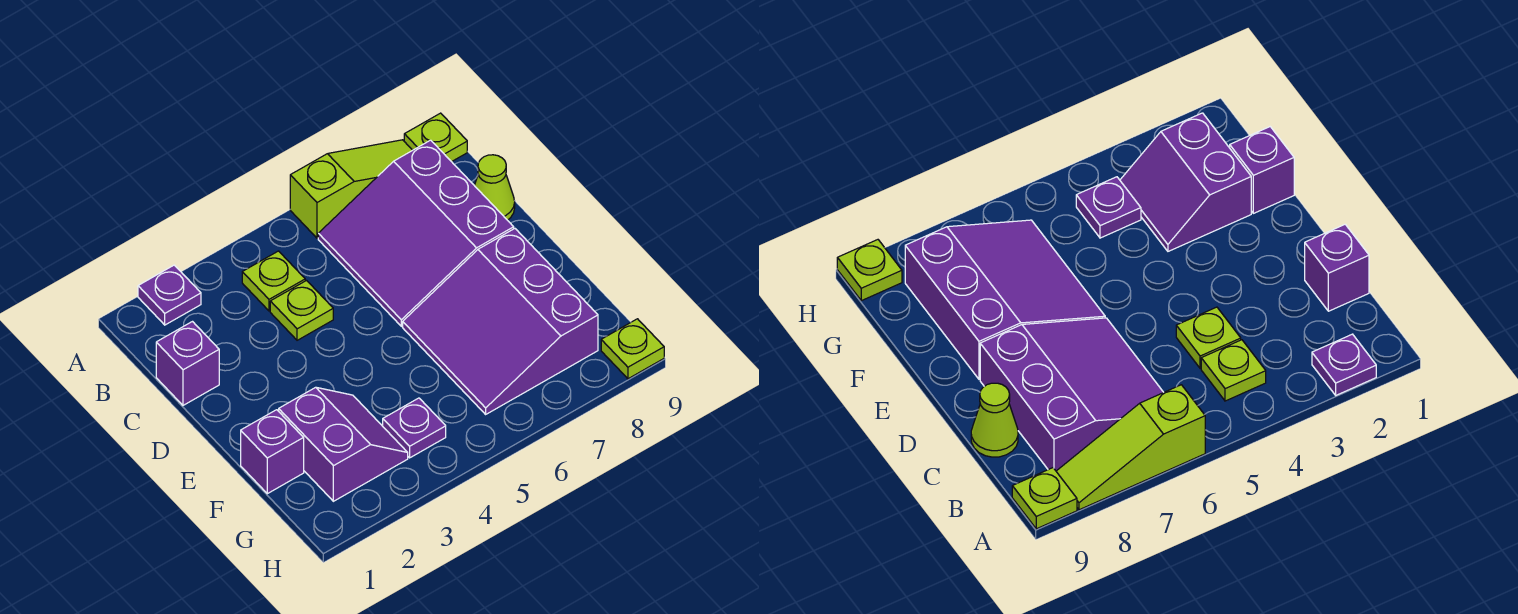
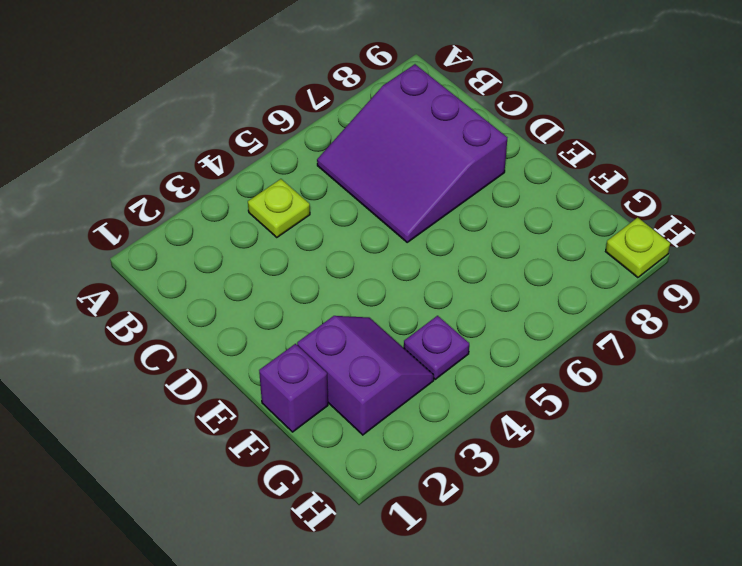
none -> purple 1x1 plate [138,265,201,325]
none -> lime 1x3 slope [290,140,412,238]
none -> lime 1x1 plate [404,113,467,162]

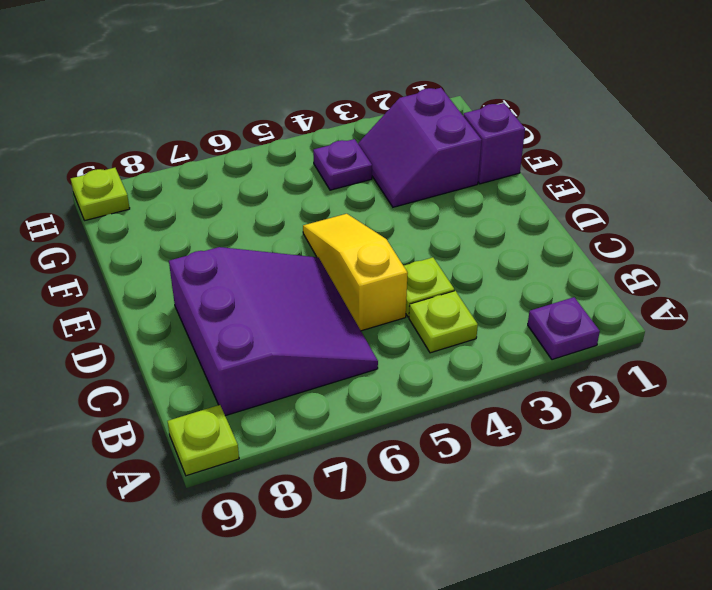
yellow 1x3 slope [303,214,408,331] -> none
none -> lime 1x3 slope [290,140,412,238]
none -> purple 1x1 brick [156,322,219,405]
none -> lime 1x1 cone [474,155,515,220]

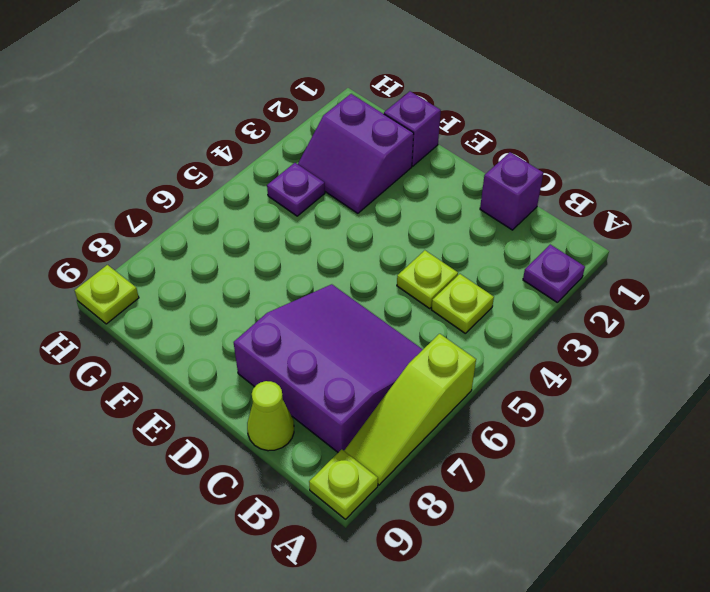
none -> purple 3x3 slope [403,229,598,414]

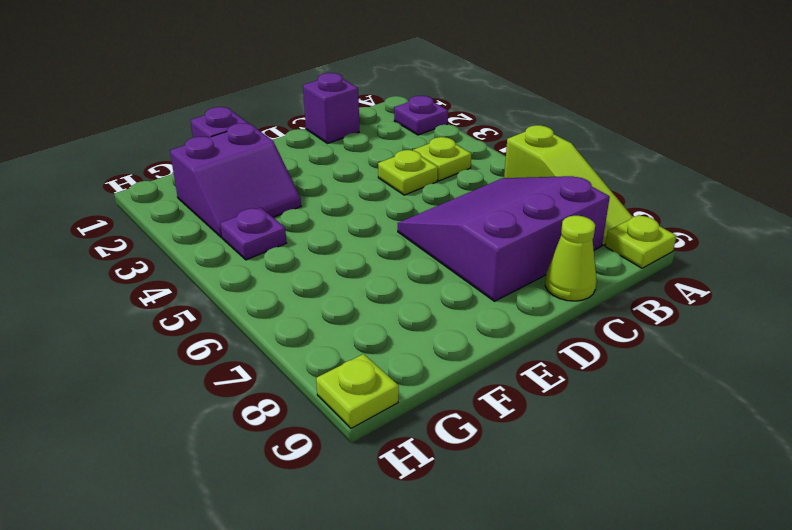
none -> purple 3x3 slope [403,229,598,414]

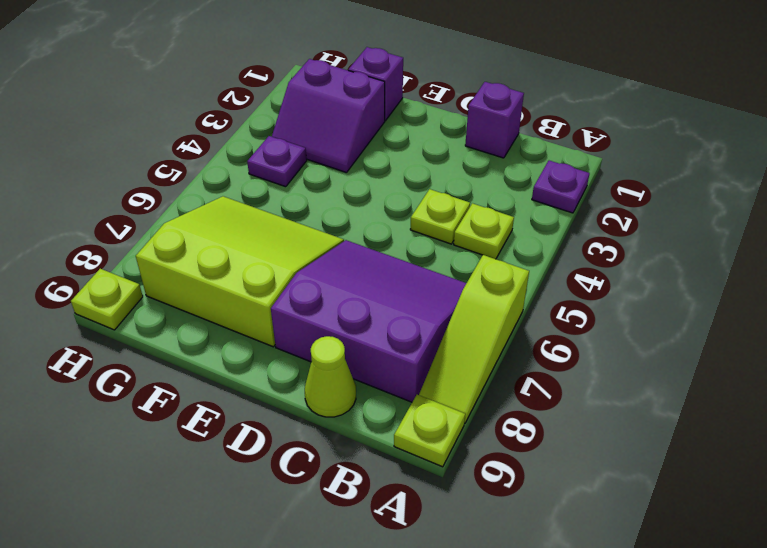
lime 3x3 slope [136,196,344,347] -> purple 3x3 slope [403,229,598,414]

